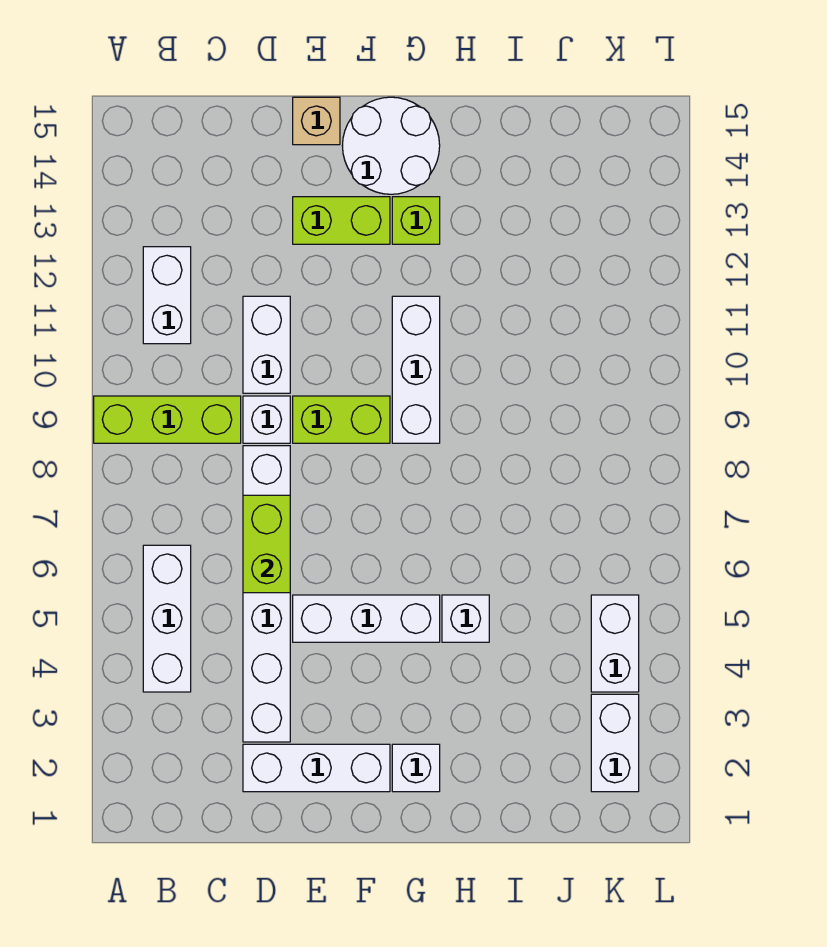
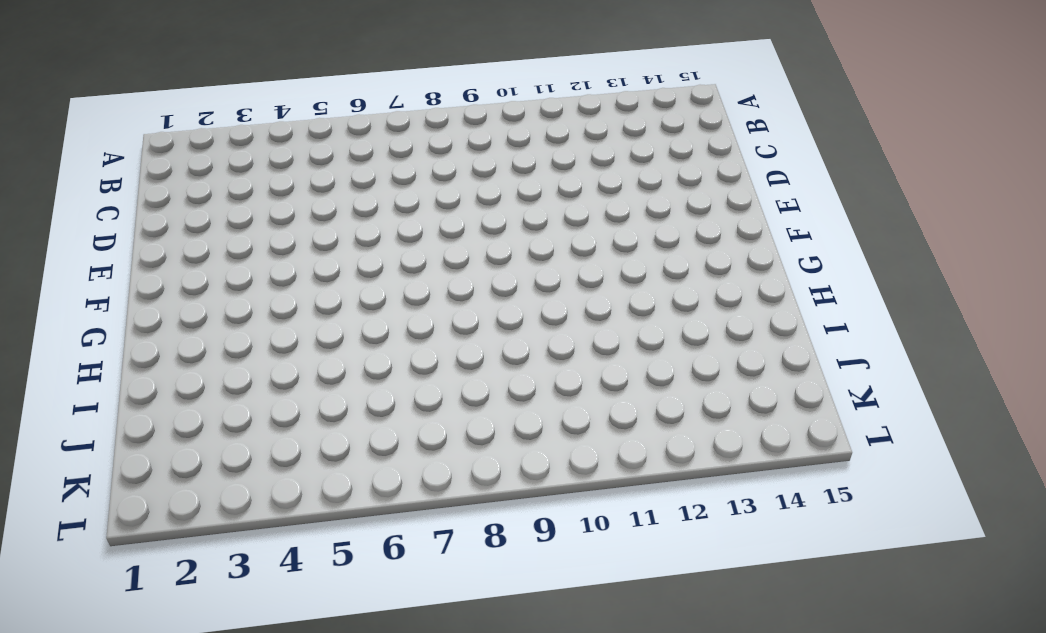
none -> lime 1x3 brick [94,396,241,443]
none -> white 1x3 brick [143,545,191,692]
none -> white 1x2 brick [143,247,191,344]

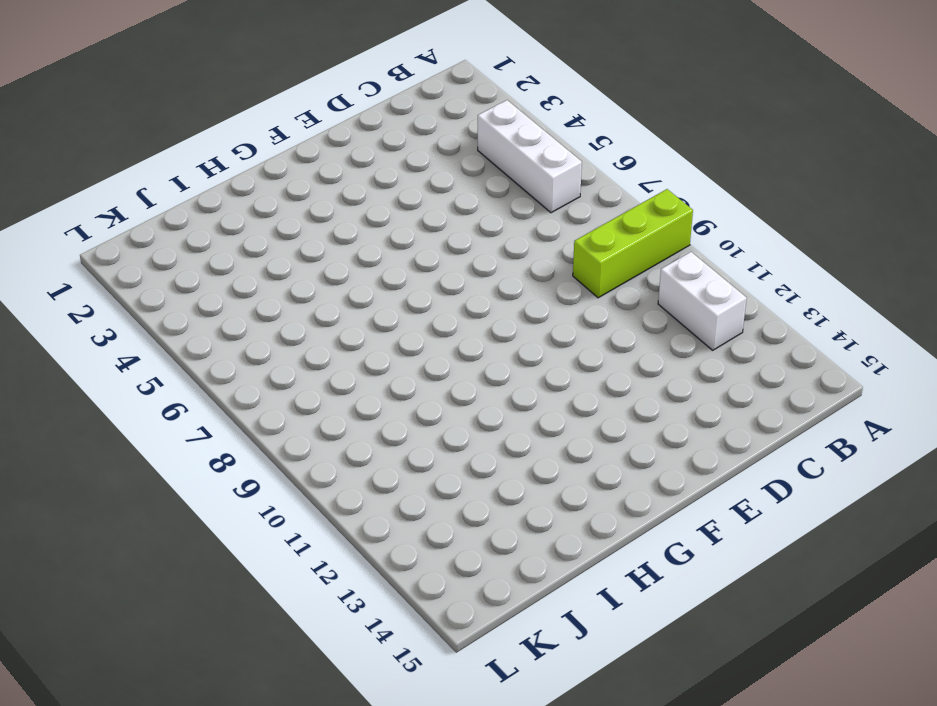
none -> white 1x3 brick [243,744,390,792]
none -> white 1x6 brick [243,446,290,742]
none -> white 1x1 brick [243,396,290,443]

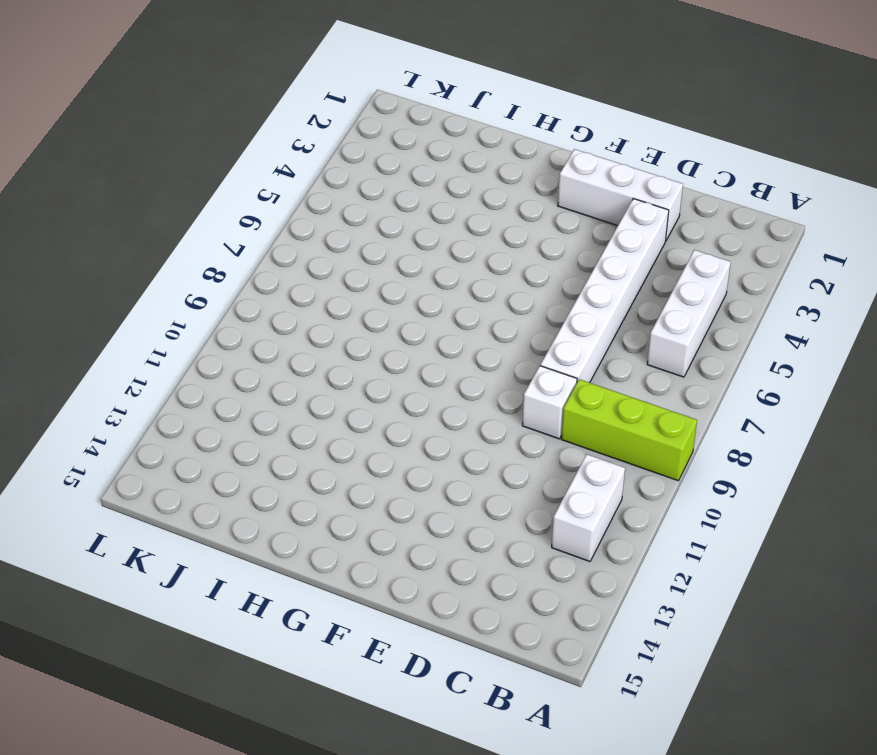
none -> white 1x2 brick [243,296,290,393]
none -> white 1x3 brick [293,595,440,642]
none -> lime 1x2 brick [293,396,390,443]

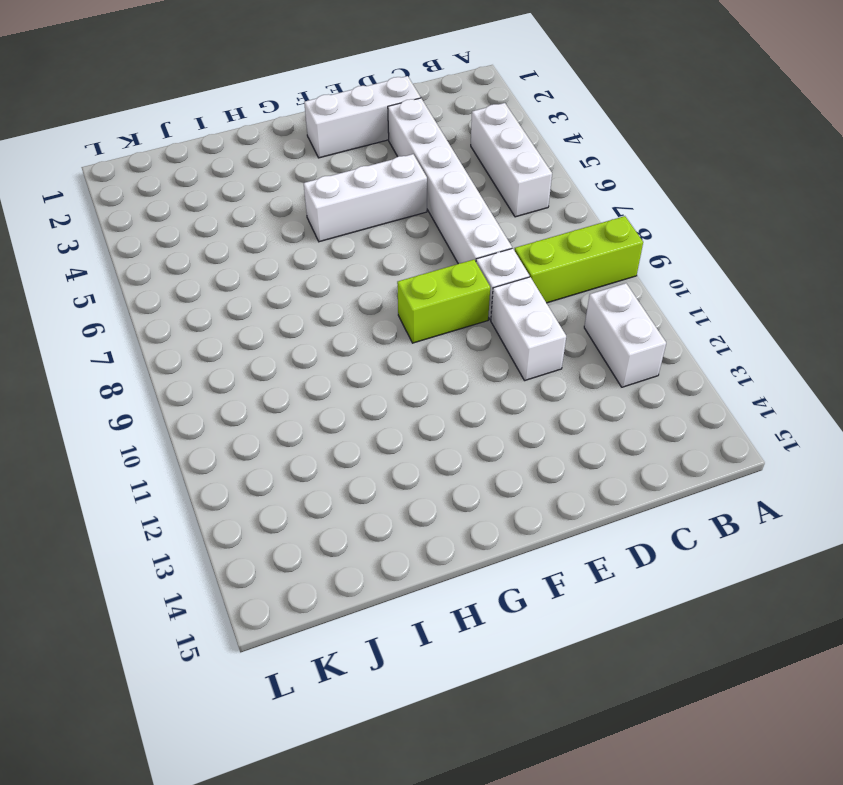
none -> lime 1x2 brick [293,197,390,244]
none -> tan 1x1 brick [293,97,340,145]
none -> white 2x2 round brick [342,97,440,194]

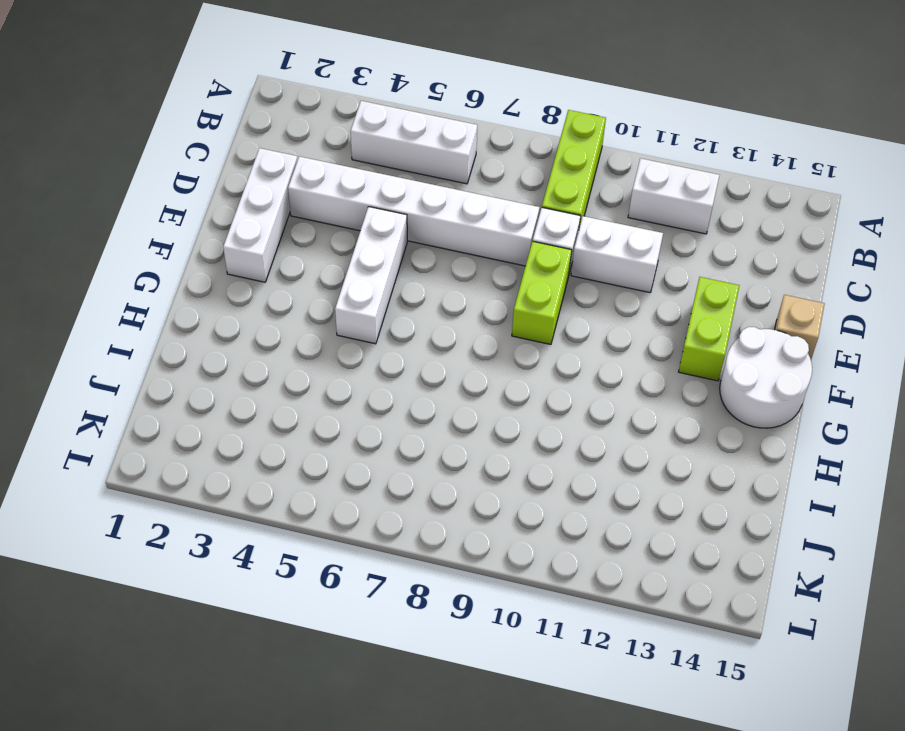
none -> white 1x1 brick [392,744,440,792]
none -> white 1x3 brick [392,296,440,443]
none -> lime 1x1 brick [392,197,440,244]

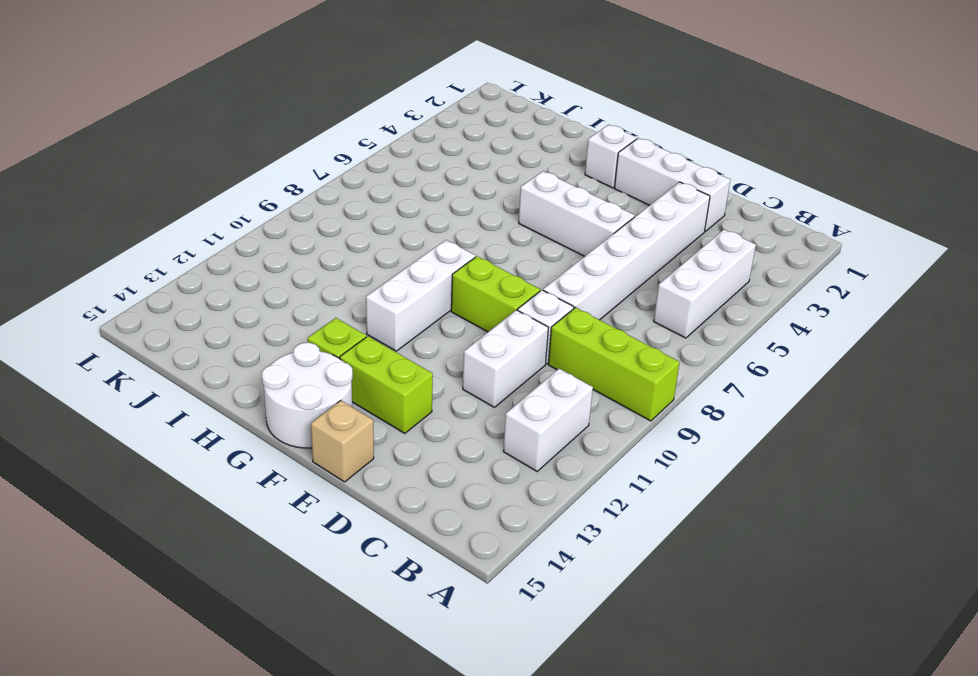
none -> white 1x1 brick [442,595,489,642]
none -> white 1x2 brick [591,694,639,792]
none -> white 1x2 brick [591,595,639,692]

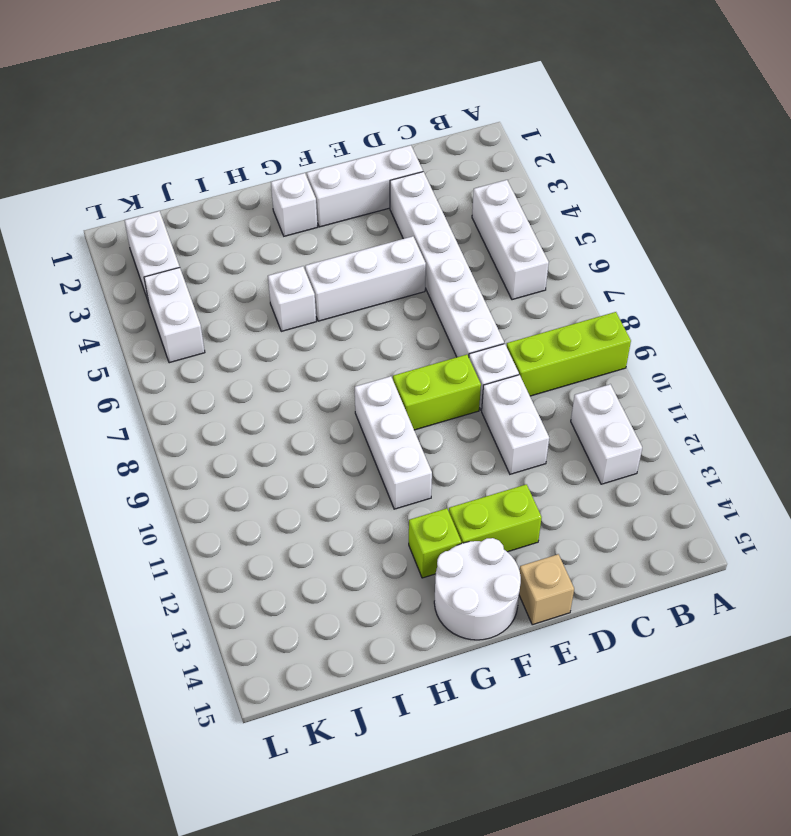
none -> lime 1x2 brick [243,495,290,593]

